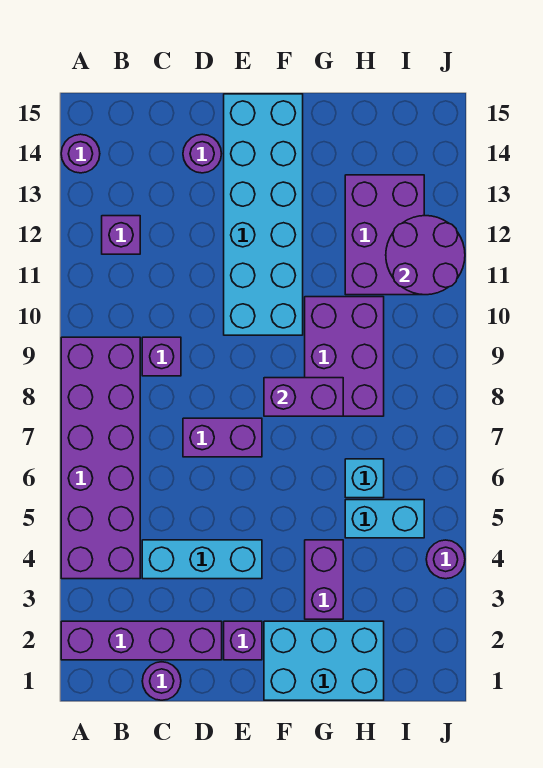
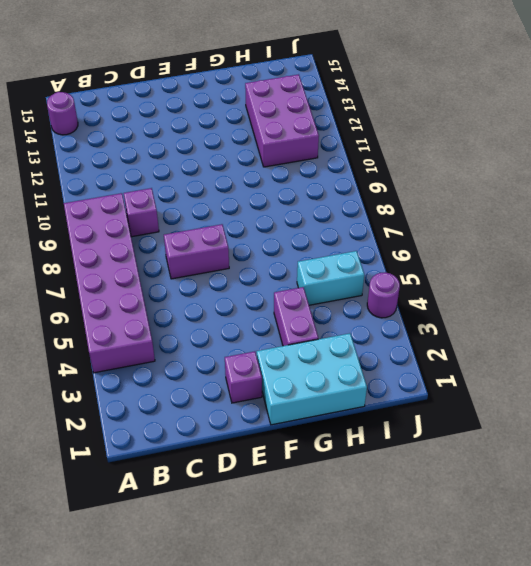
none -> purple 1x4 brick [61,621,222,660]
none -> purple 1x1 brick [102,216,140,254]
none -> purple 1x1 round brick [142,662,181,700]

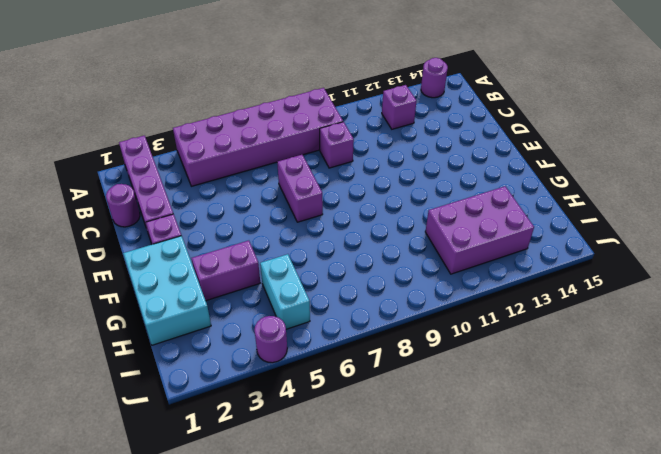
none -> cyan 1x3 brick [142,540,262,579]
none -> purple 1x1 round brick [183,134,222,173]
none -> cyan 2x6 brick [224,94,303,335]

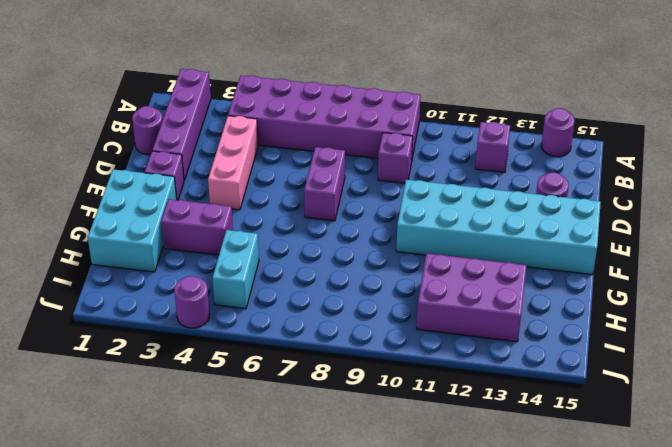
pink 1x3 brick [208,116,258,210] -> cyan 1x3 brick [142,540,262,579]
none -> purple 2x3 brick [305,297,384,416]
none -> cyan 1x1 brick [345,459,384,498]
none -> purple 1x2 brick [264,378,343,416]

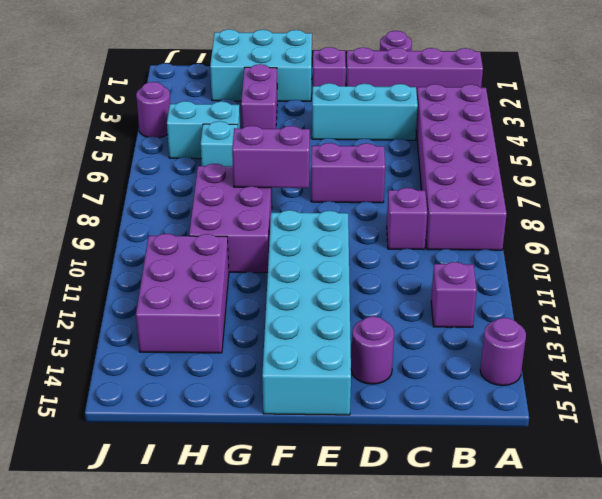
none -> purple 2x2 round brick [386,216,465,295]

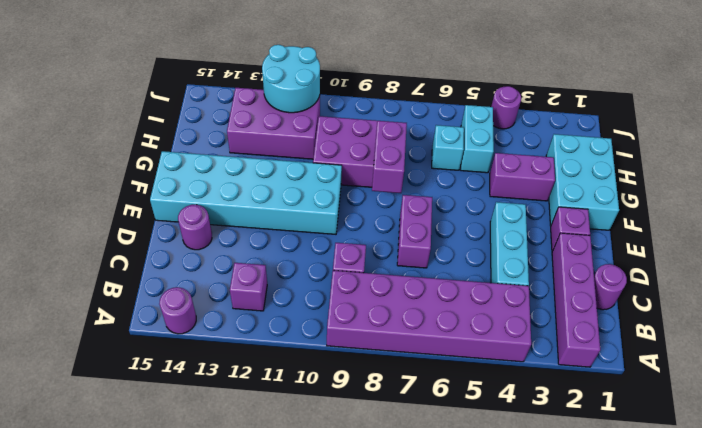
cyan 2x2 round brick [262,45,320,113] -> purple 2x2 round brick [386,216,465,295]

